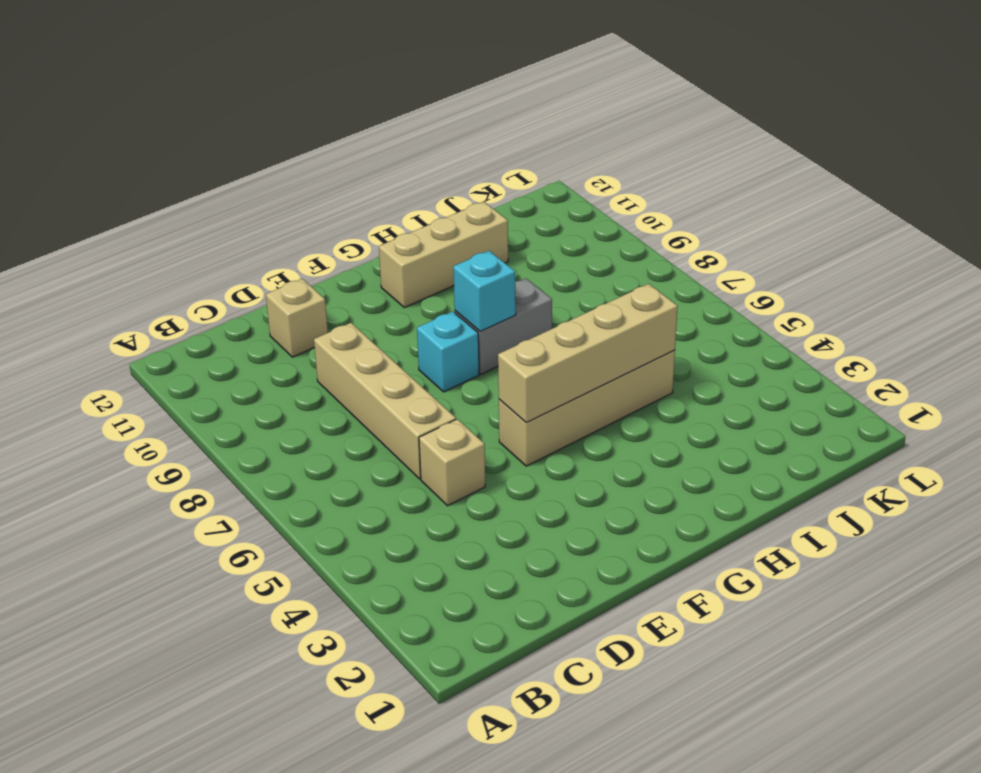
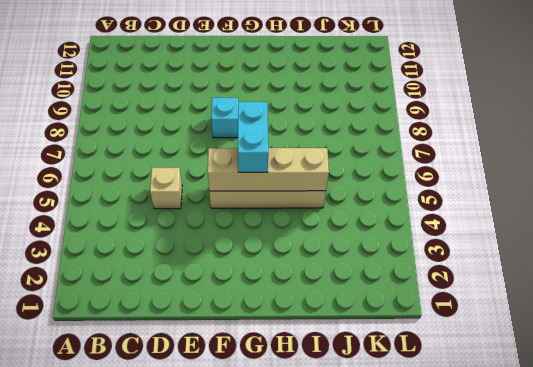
cyan 1x2 brick [238,102,268,172] -> none
none -> tan 1x4 brick [314,323,456,479]
none -> tan 1x1 brick [266,279,328,357]

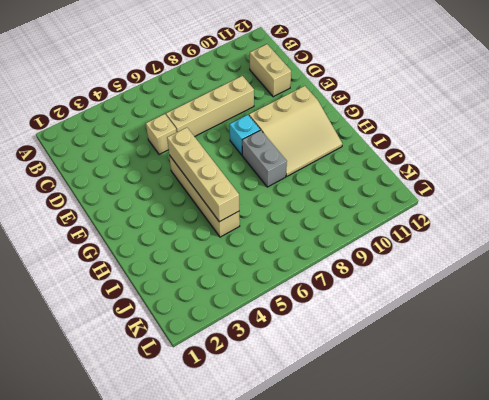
tan 1x2 brick [250,44,291,97] -> tan 1x1 brick [266,279,328,357]
tan 3x3 slope [249,86,342,176] -> tan 1x3 brick [379,202,508,308]
none -> cyan 1x1 brick [453,251,516,331]

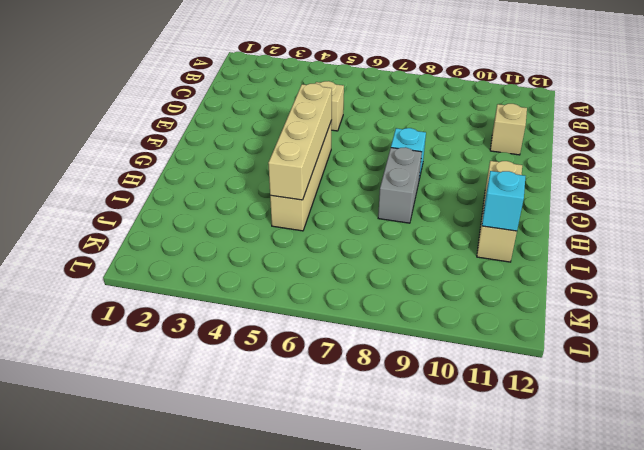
cyan 1x1 brick [482,171,526,231] -> cyan 1x1 brick moved to [453,251,516,331]
none -> tan 1x4 brick [314,323,456,479]

